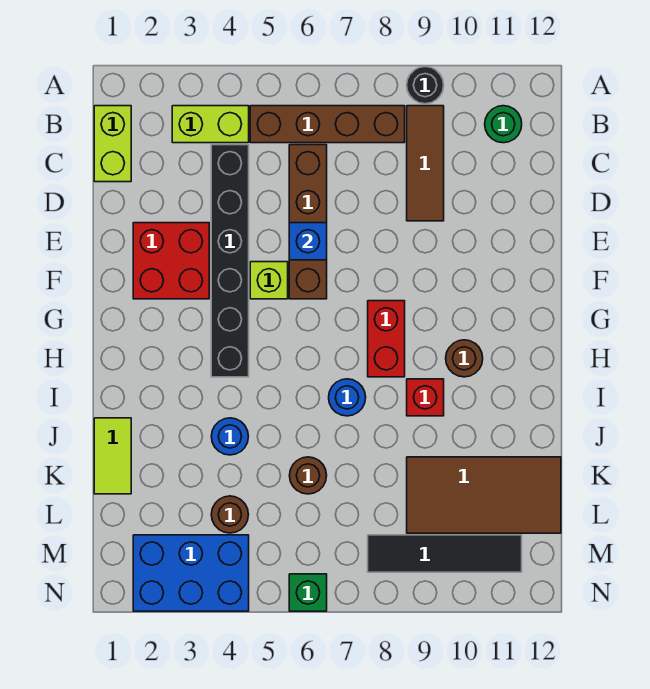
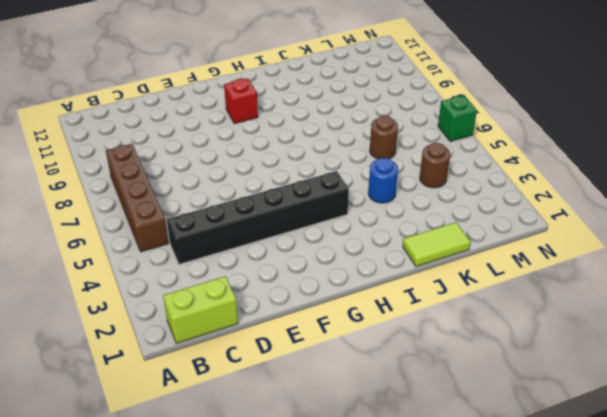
red 1x1 brick [224,78,258,124] -> red 1x1 brick moved to [407,379,444,416]
none -> black 1x1 round brick [407,67,444,104]
none -> lime 1x2 brick [172,106,249,143]
none -> brown 1x3 tile [407,106,444,221]

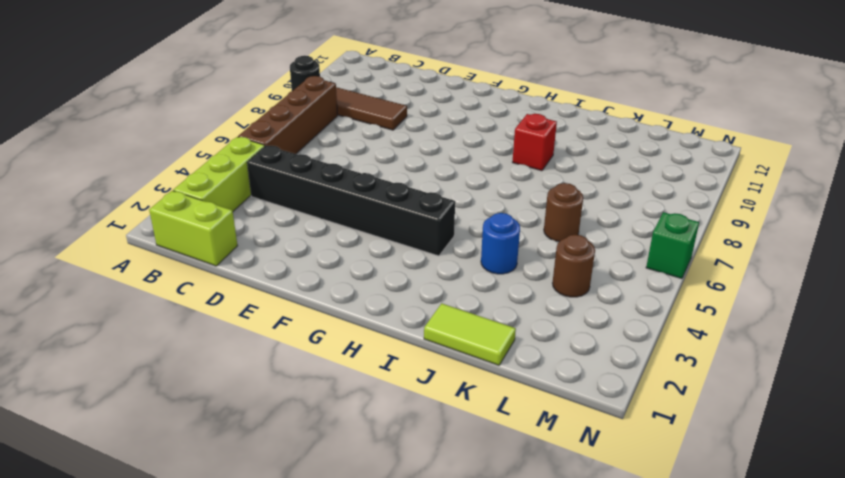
lime 1x3 brick [173,137,265,211] -> lime 1x2 brick [172,106,249,143]
none -> green 1x1 round brick [485,106,522,143]
none -> brown 1x4 brick [289,145,327,299]
none -> red 2x2 brick [133,223,209,299]

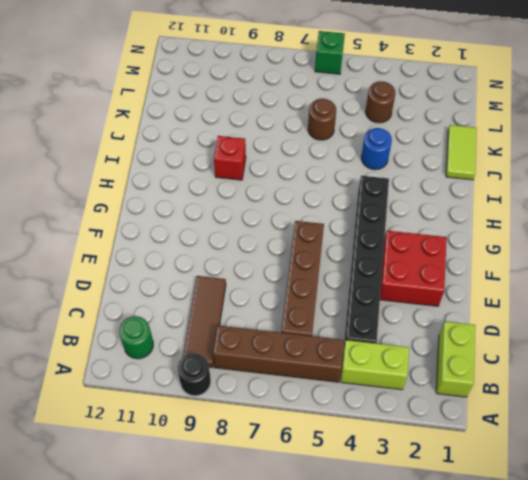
none -> lime 1x1 brick [250,262,288,299]
none -> red 1x2 brick [368,301,405,377]
none -> brown 1x1 round brick [446,340,483,377]

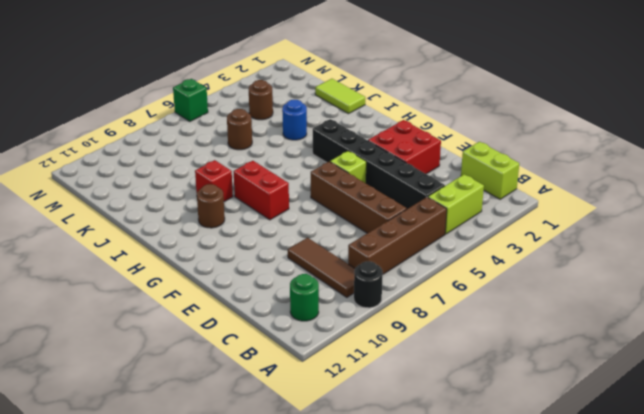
none -> blue 1x1 round brick [329,379,366,416]
none -> brown 2x4 tile [407,457,561,533]
none -> blue 2x3 brick [133,535,249,611]

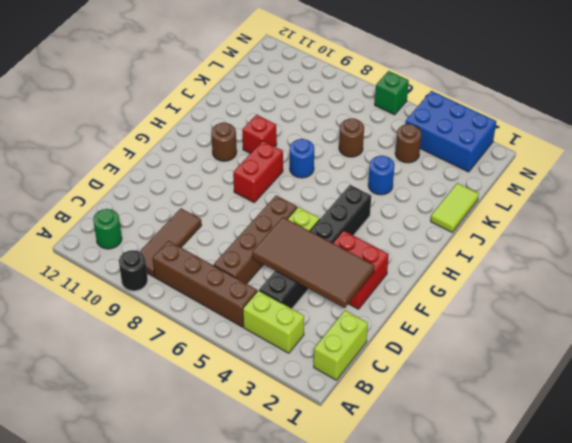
brown 2x4 tile [252,217,375,308] -> brown 2x4 tile moved to [407,457,561,533]
none -> black 1x4 tile [368,535,522,572]
none -> blue 1x1 brick [289,223,327,260]

